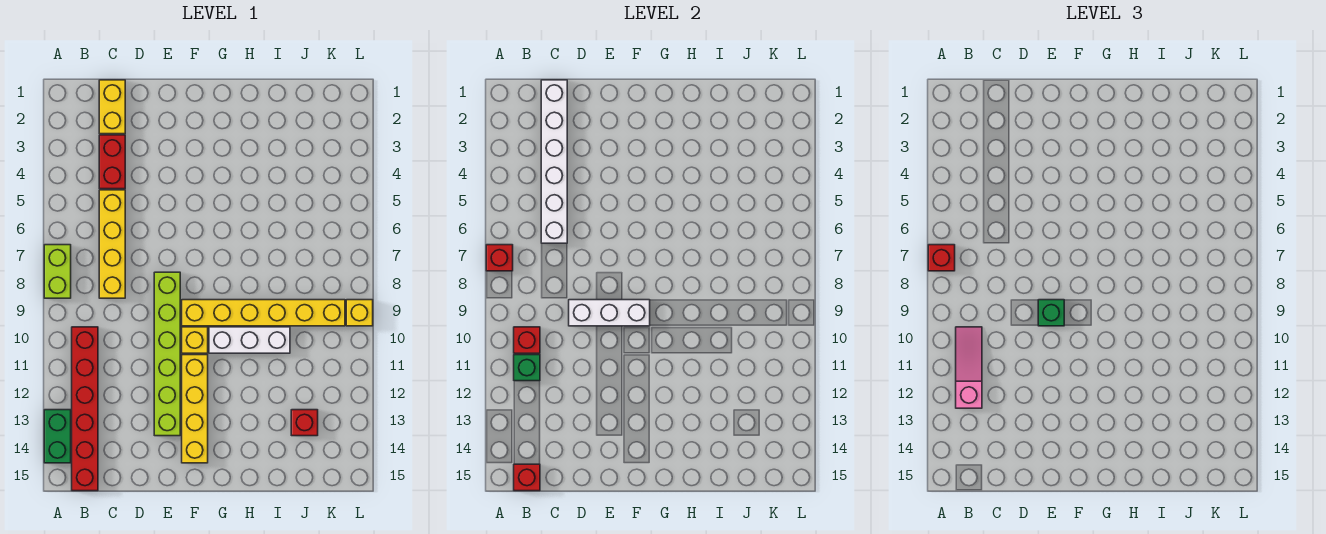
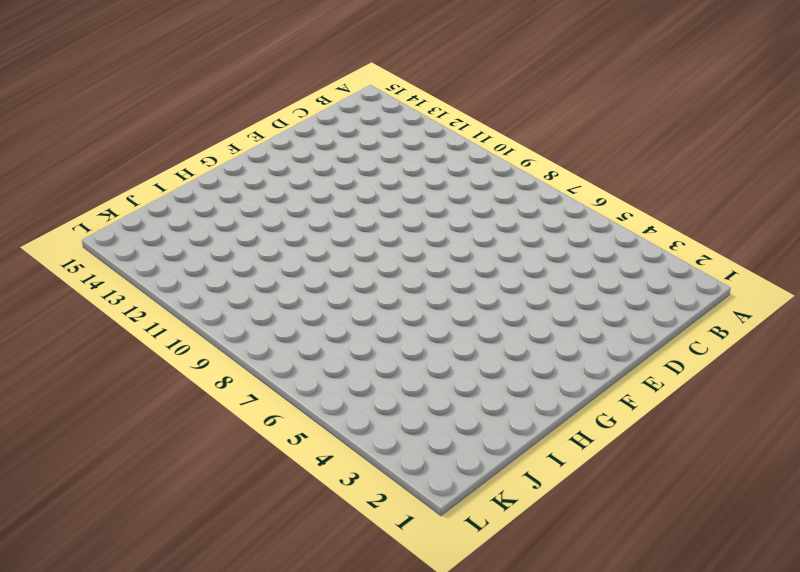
none -> lime 1x2 brick [44,245,71,298]
none -> green 1x2 brick [44,410,71,463]
none -> red 1x6 brick [72,327,98,491]

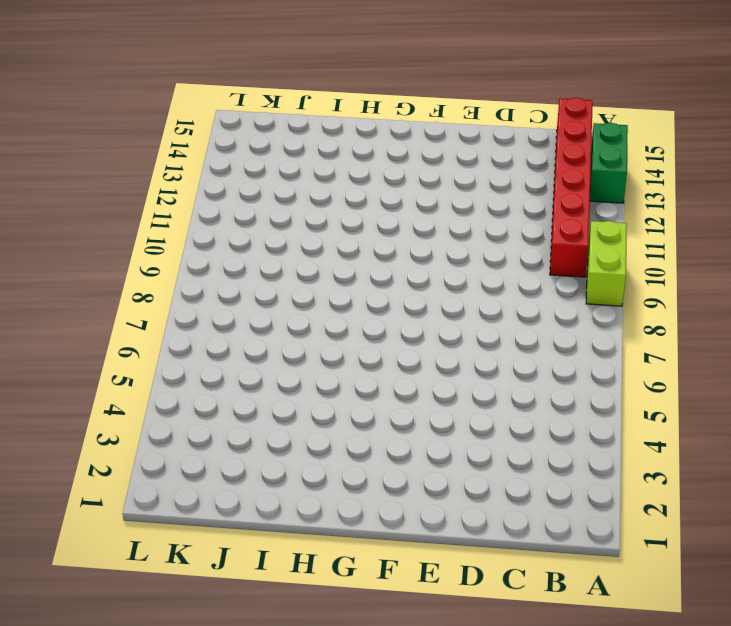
lime 1x2 brick [586,221,627,306] -> lime 1x2 brick moved to [44,245,71,298]
none -> yellow 1x2 brick [99,80,125,134]
none -> red 1x2 brick [99,135,125,189]
none -> yellow 1x4 brick [99,190,125,298]

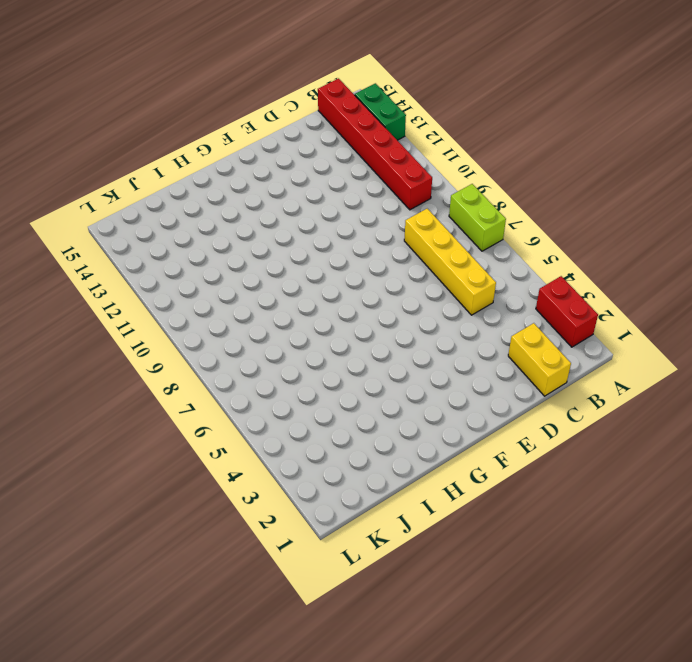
red 1x2 brick [536,276,598,347] -> red 1x2 brick moved to [99,135,125,189]
none -> lime 1x6 brick [154,272,180,436]
none -> yellow 1x6 brick [182,300,345,326]
none -> yellow 1x1 brick [182,327,208,353]

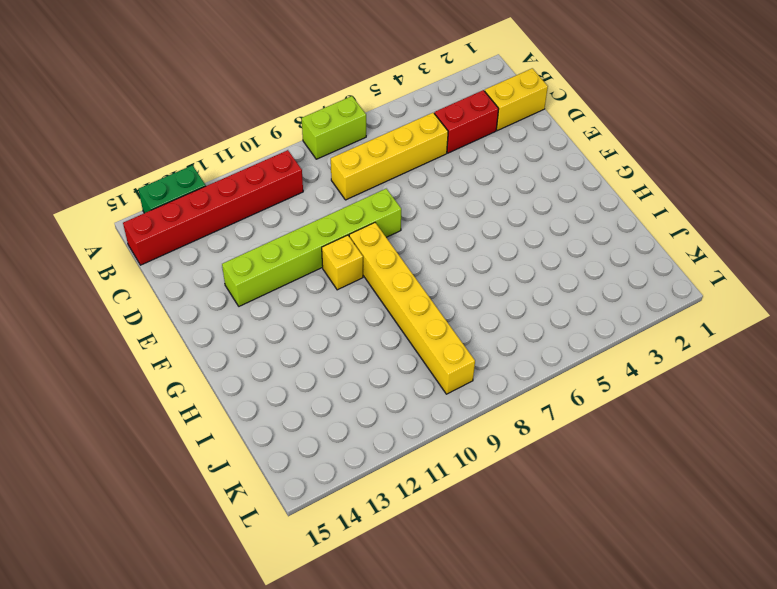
none -> yellow 1x4 brick [182,355,208,463]
none -> white 1x3 brick [209,327,290,353]
none -> red 1x1 brick [291,410,318,436]

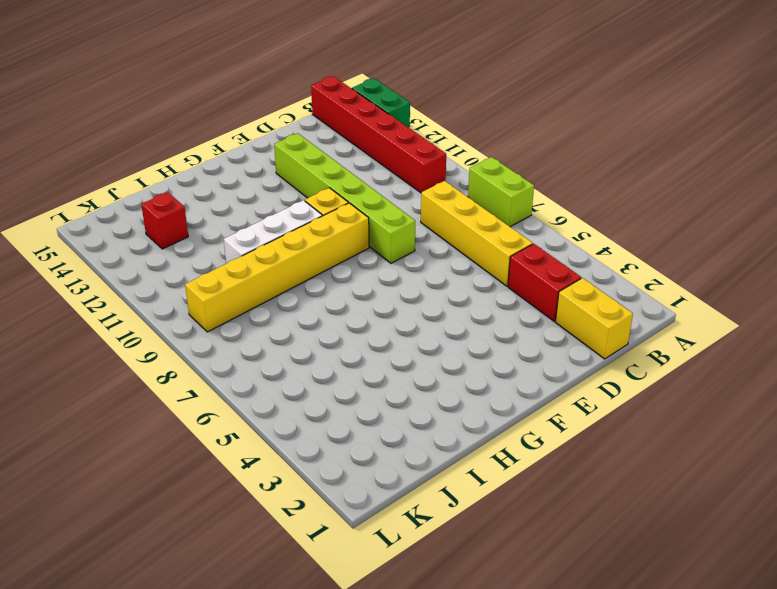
none -> yellow 1x4 brick [182,355,208,463]
none -> yellow 1x1 brick [346,300,373,326]
none -> red 1x1 brick [486,245,513,271]

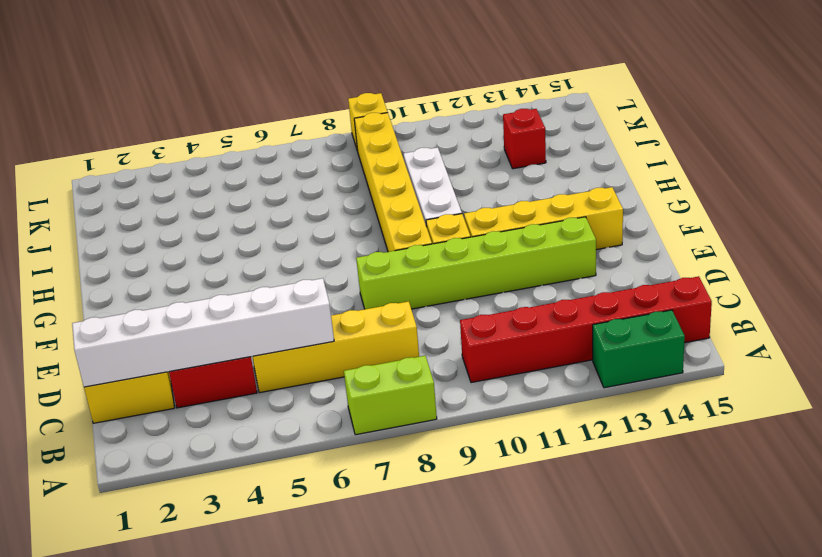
none -> red 1x1 brick [486,245,513,271]
none -> red 1x1 brick [514,327,540,353]
none -> green 1x1 brick [514,355,540,381]

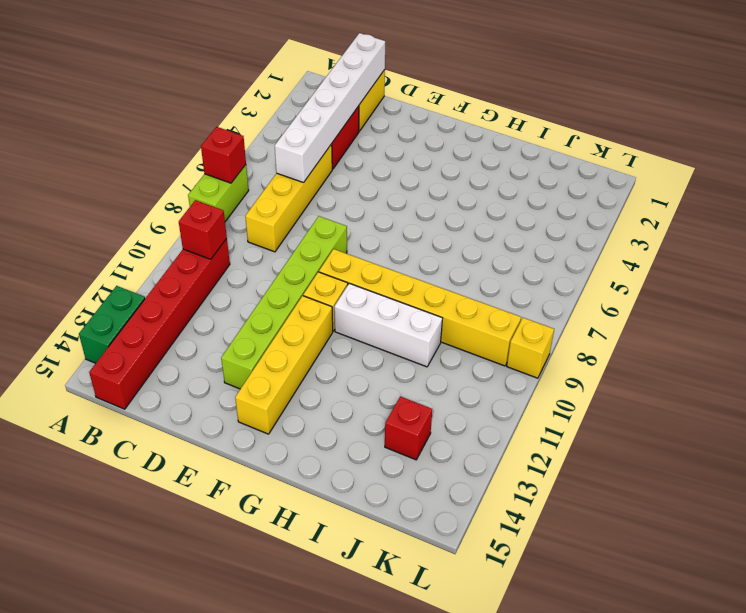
none -> green 1x1 brick [514,355,540,381]
none -> red 1x1 brick [514,464,540,491]
none -> white 1x3 brick [569,300,650,326]

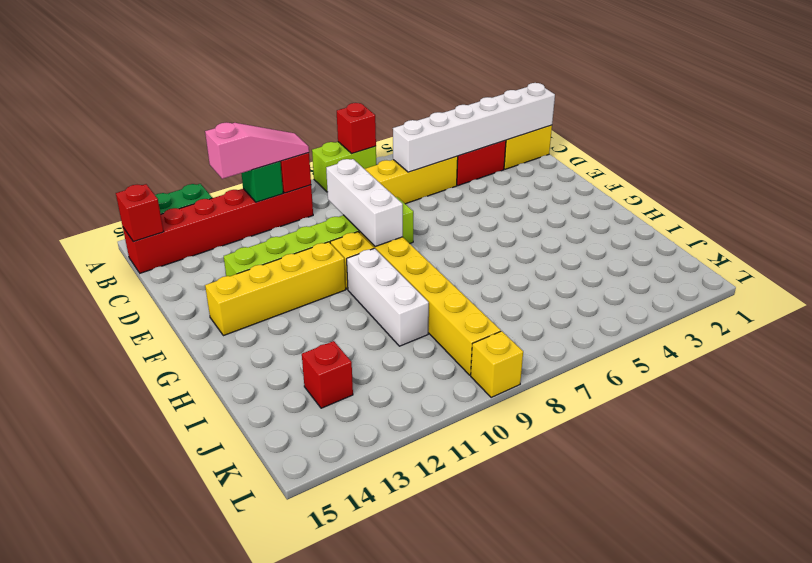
none -> red 1x1 brick [928,245,955,271]
none -> green 1x1 brick [1038,300,1064,326]

